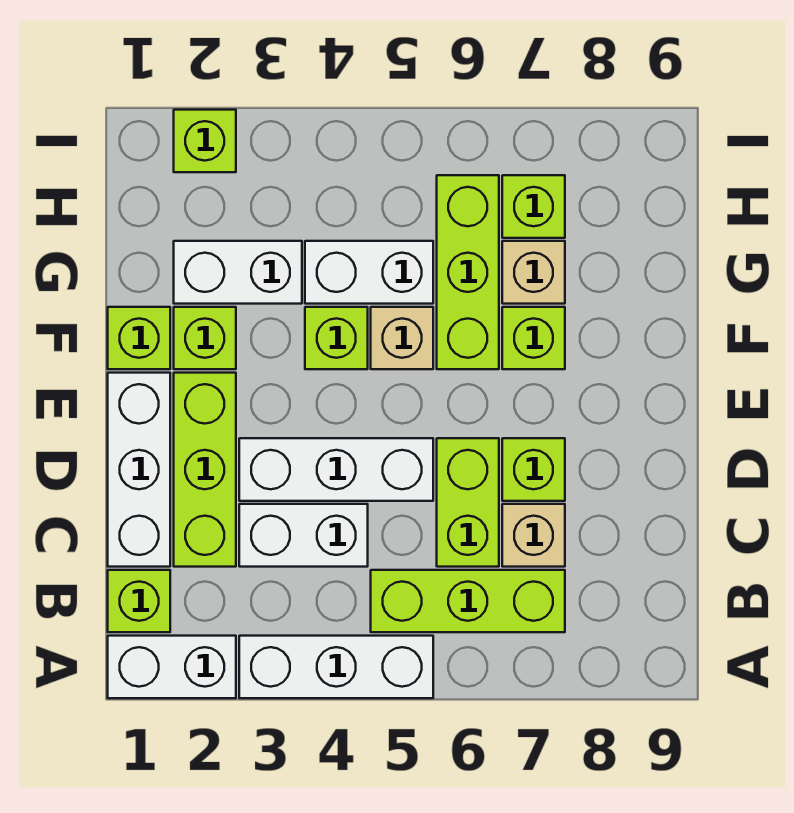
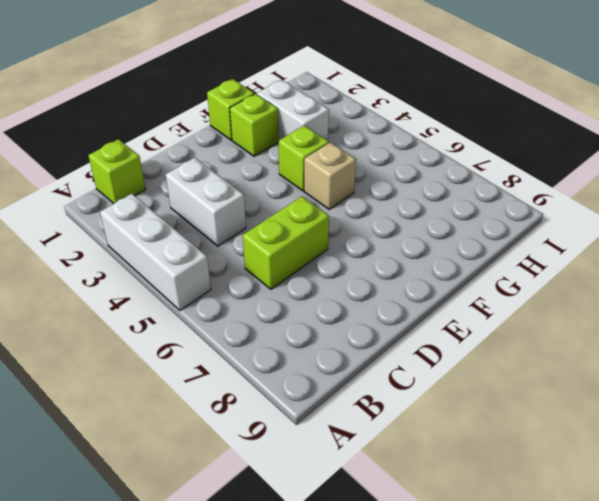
none -> white 1x2 brick [108,636,236,698]
none -> lime 1x3 brick [371,570,565,632]
none -> white 1x3 brick [108,373,170,567]

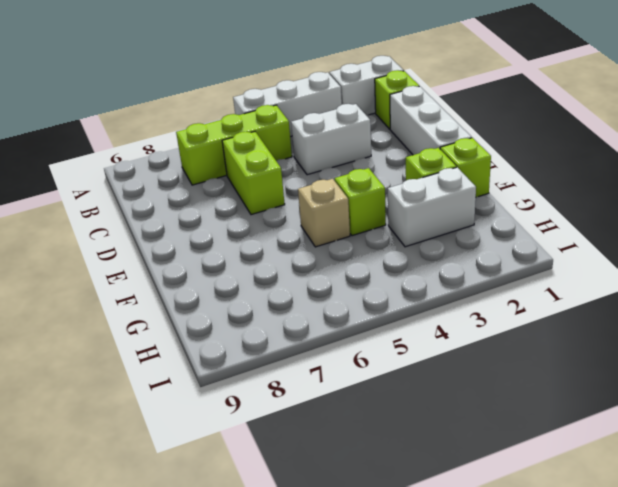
none -> lime 1x3 brick [174,373,236,567]
none -> tan 1x1 brick [502,504,565,567]
none -> white 1x3 brick [239,438,433,501]

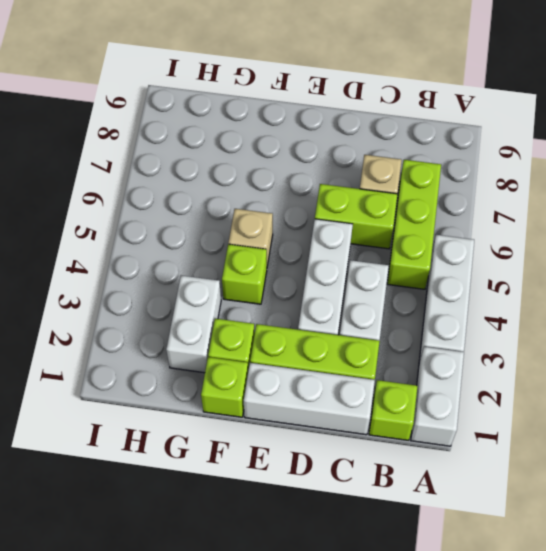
none -> lime 1x1 brick [502,438,565,501]
none -> lime 1x3 brick [437,175,499,369]
none -> lime 1x1 brick [502,307,565,369]

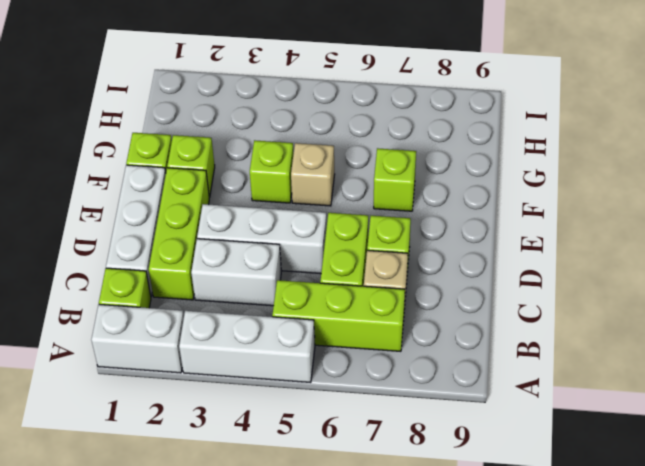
none -> lime 1x3 brick [437,175,499,369]
none -> white 1x2 brick [174,241,302,304]
none -> white 1x2 brick [305,241,433,304]

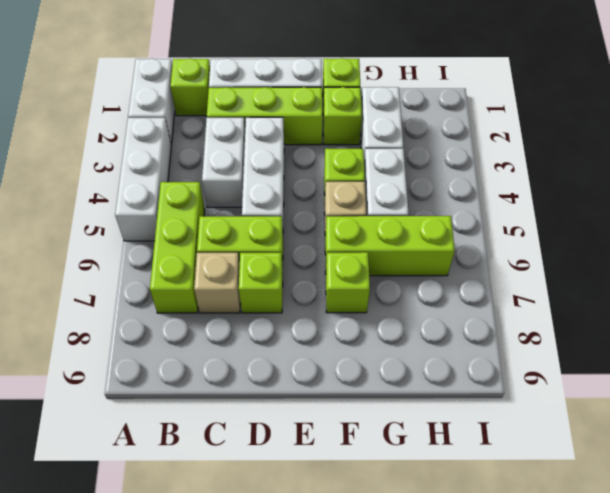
none -> tan 1x1 brick [502,241,565,304]
none -> lime 1x1 brick [502,175,565,238]
none -> lime 1x1 brick [174,110,236,172]

